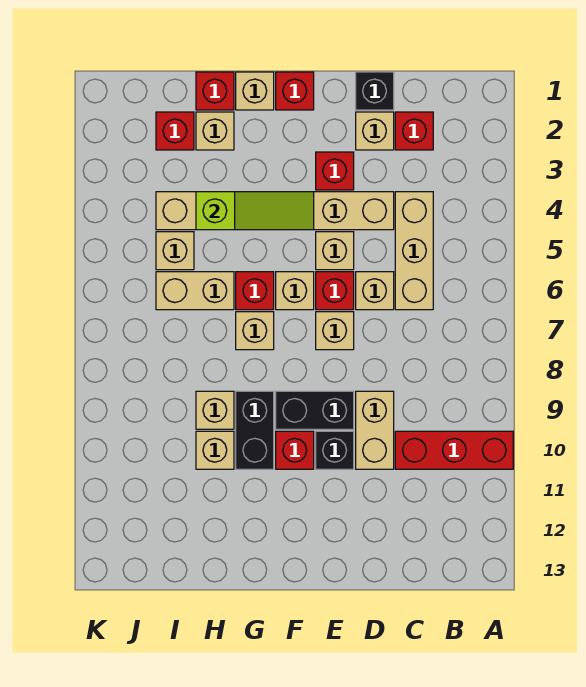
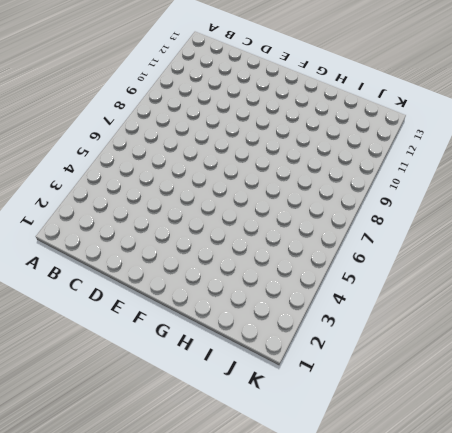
none -> red 1x3 brick [395,431,513,469]
none -> red 1x1 brick [395,112,433,150]
none -> tan 1x3 brick [395,192,433,310]

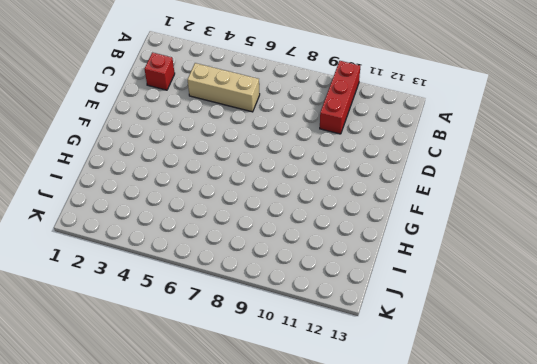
none -> black 1x1 brick [356,72,394,110]
none -> tan 1x1 brick [356,112,394,150]
none -> tan 1x6 brick [156,192,394,230]

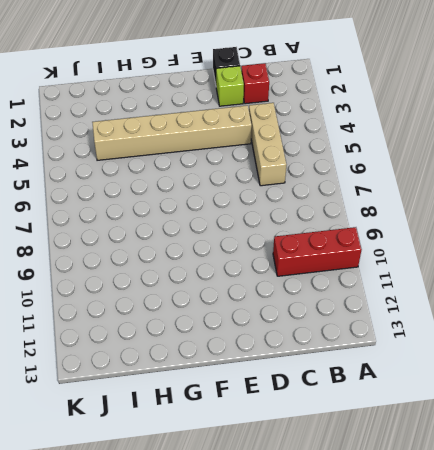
lime 1x1 brick [216,66,244,106] -> tan 1x1 brick [356,112,394,150]
none -> tan 1x1 brick [356,272,394,310]
none -> tan 1x2 brick [356,391,394,469]
none -> red 1x1 brick [316,152,354,190]

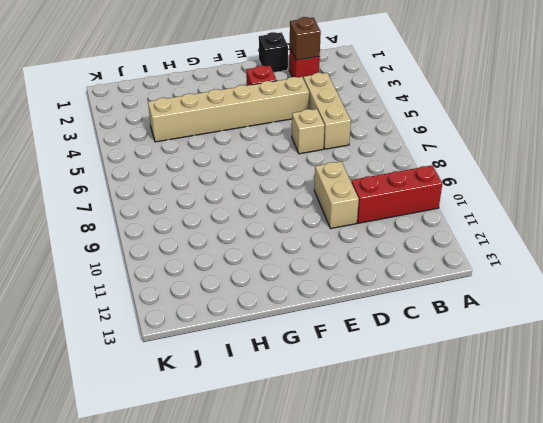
brown 1x1 brick [290,17,321,60] -> none
none -> tan 1x1 brick [356,112,394,150]
none -> tan 1x1 brick [316,232,354,270]
none -> red 1x1 brick [316,272,354,310]

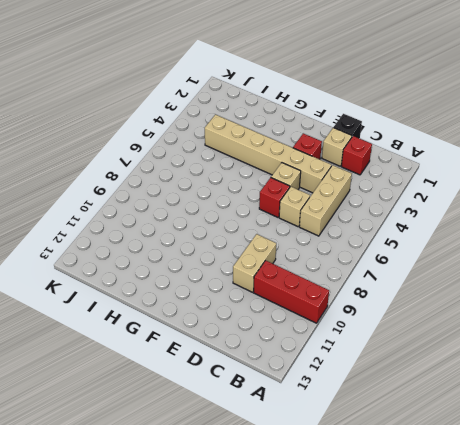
none -> tan 1x1 brick [316,312,354,350]
none -> black 1x2 brick [276,391,354,429]
none -> black 1x1 brick [316,431,354,469]

